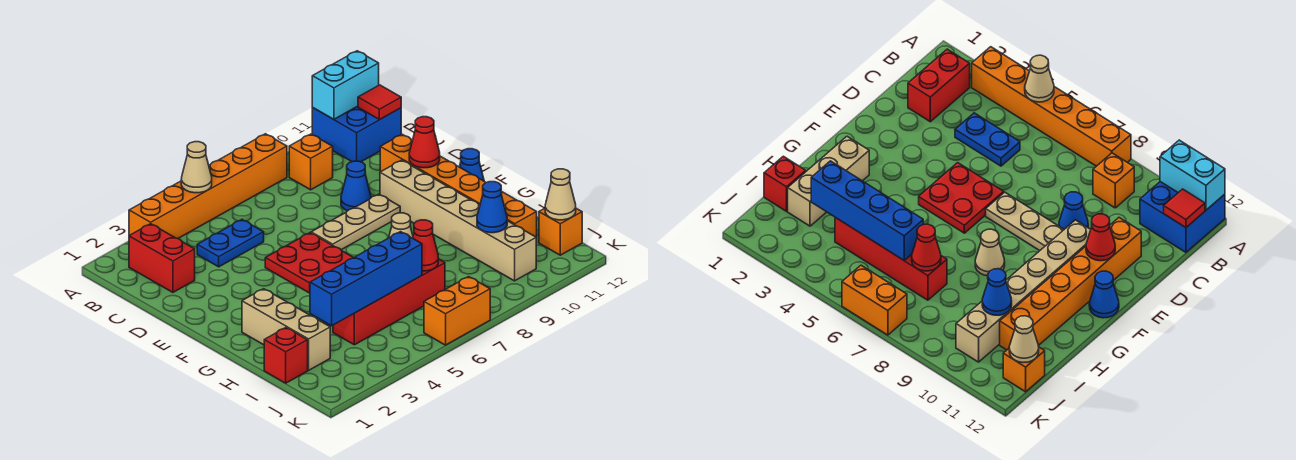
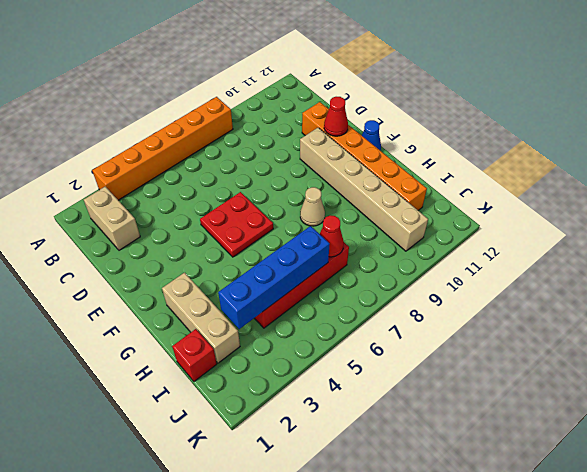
tan 1x2 brick [84,187,140,250] -> red 1x2 brick [129,224,195,292]
none -> blue 2x2 brick [312,106,401,162]
none -> orange 1x1 brick [289,134,333,190]
none -> blue 1x2 plate [197,220,264,267]

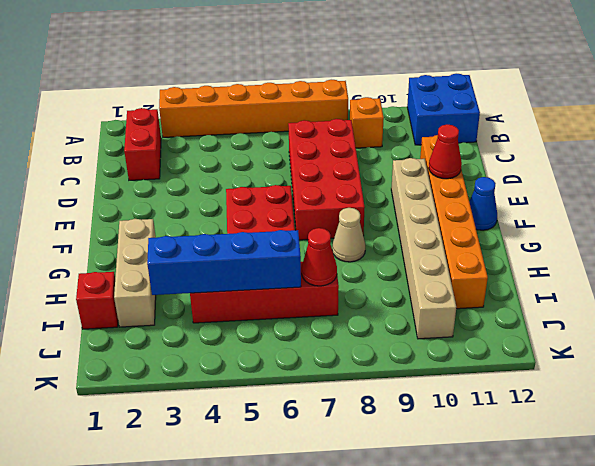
red 2x4 brick [288,119,365,240] -> tan 1x3 plate [311,194,400,250]
none -> blue 1x2 plate [197,220,264,267]
none -> blue 1x1 cone [341,161,371,211]
none -> orange 1x1 brick [539,208,582,255]

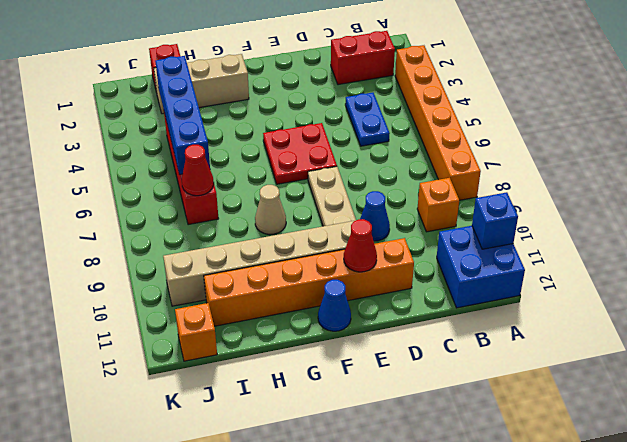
blue 1x1 brick [472,192,518,249] -> cyan 1x2 brick [312,51,379,119]
none -> orange 1x2 brick [424,277,490,345]
none -> tan 1x1 cone [181,142,212,193]
none -> red 1x1 tile [358,85,401,120]

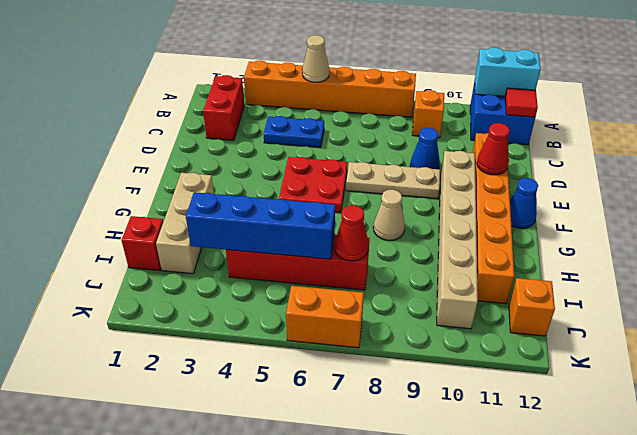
none -> blue 1x1 cone [477,182,507,233]
none -> tan 1x1 cone [545,169,576,220]

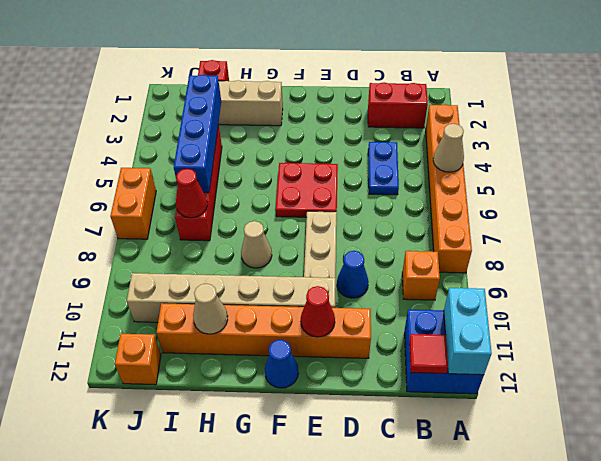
tan 1x1 cone [193,284,228,334] -> tan 1x1 cone moved to [545,169,576,220]
none -> blue 1x1 cone [477,182,507,233]

